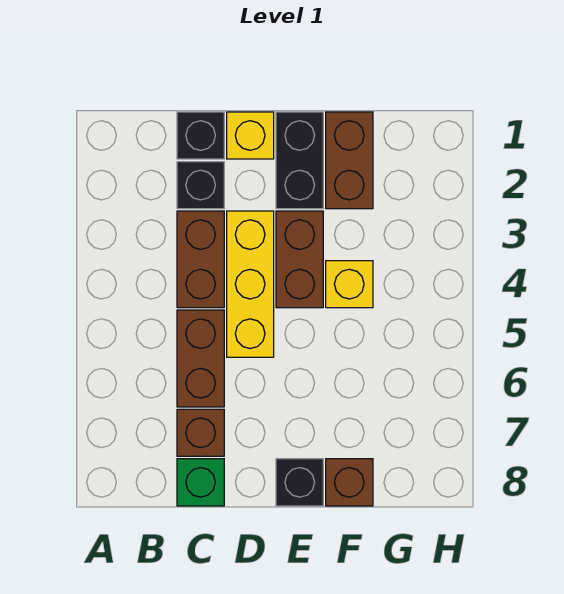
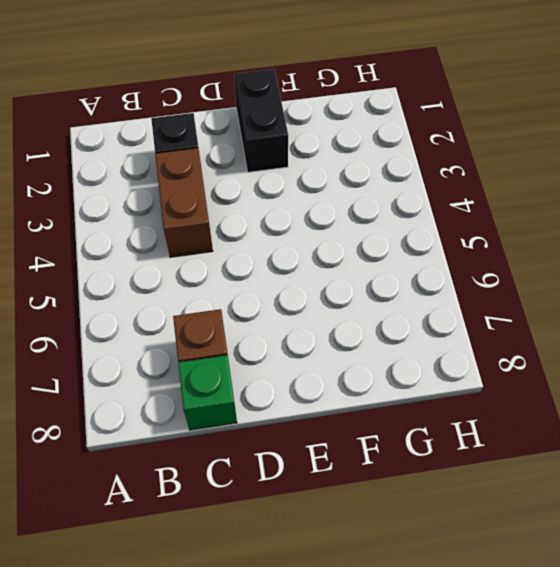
none -> black 1x1 brick [177,112,224,159]
none -> brown 1x2 brick [177,310,224,407]
none -> yellow 1x1 brick [227,112,274,159]

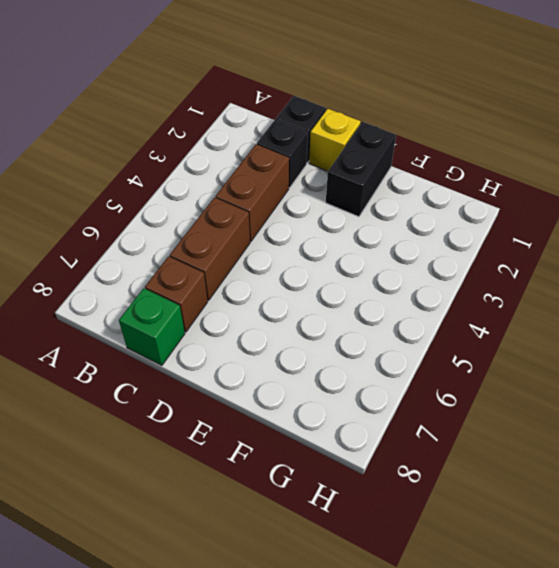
none -> yellow 1x3 brick [227,211,274,357]
none -> brown 1x2 brick [276,211,323,308]
none -> black 1x1 brick [276,459,323,506]

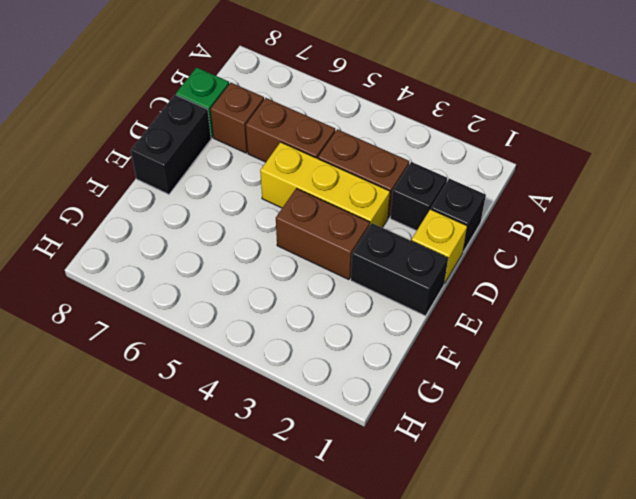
black 1x2 brick [131,95,211,194] -> black 1x1 brick [276,459,323,506]
none -> brown 1x2 brick [326,112,373,209]
none -> yellow 1x1 brick [326,261,373,308]
none -> brown 1x1 brick [326,459,373,506]

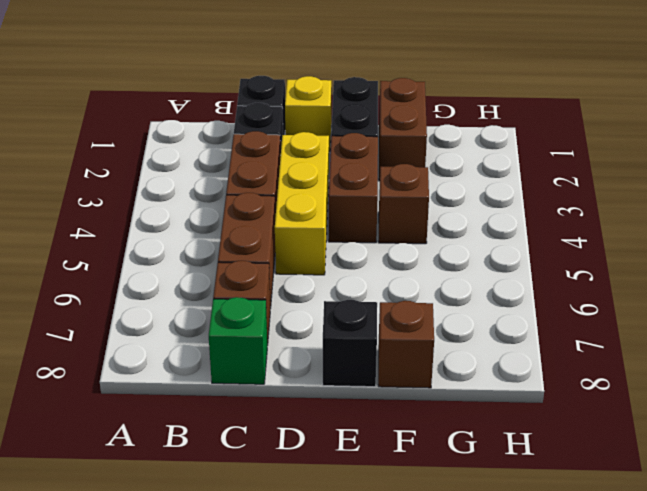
brown 1x1 brick [379,164,429,244] -> yellow 1x1 brick [326,261,373,308]

